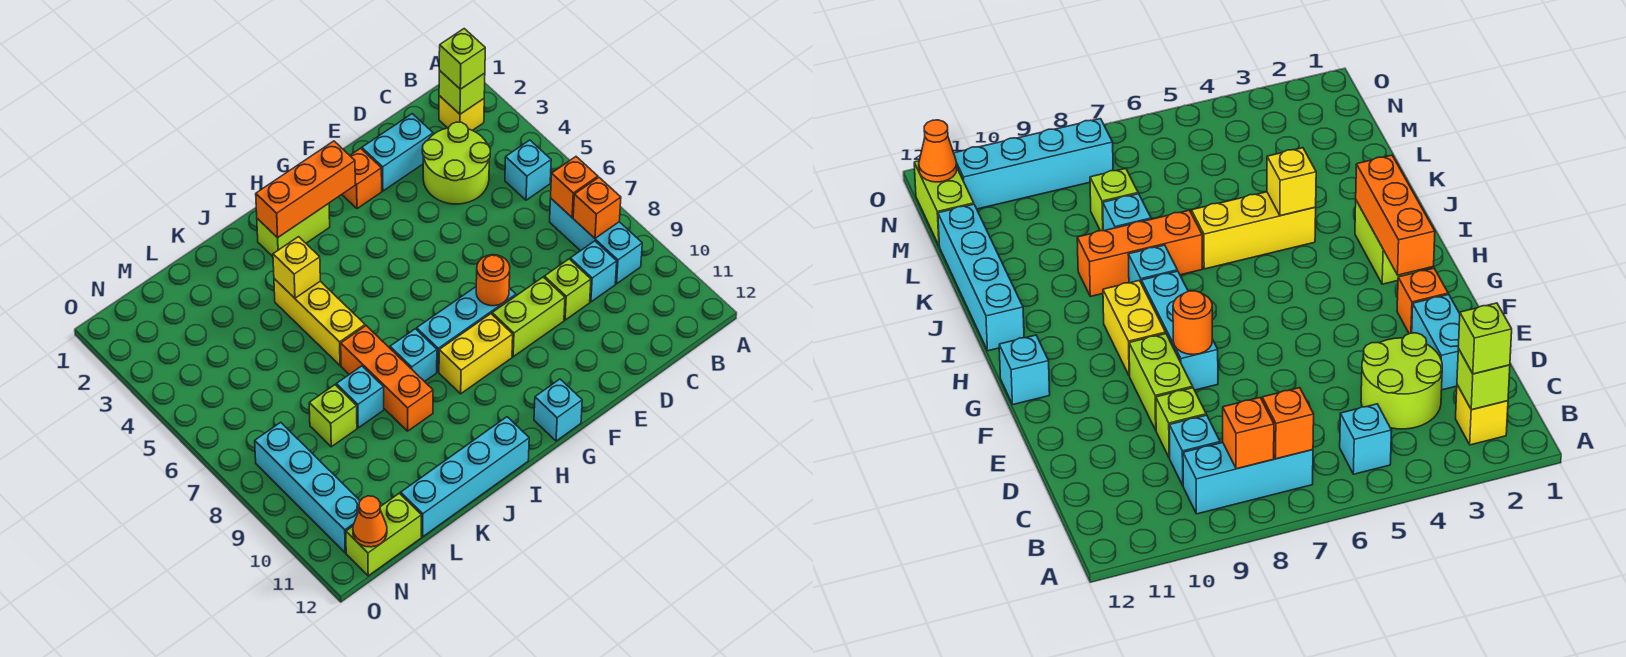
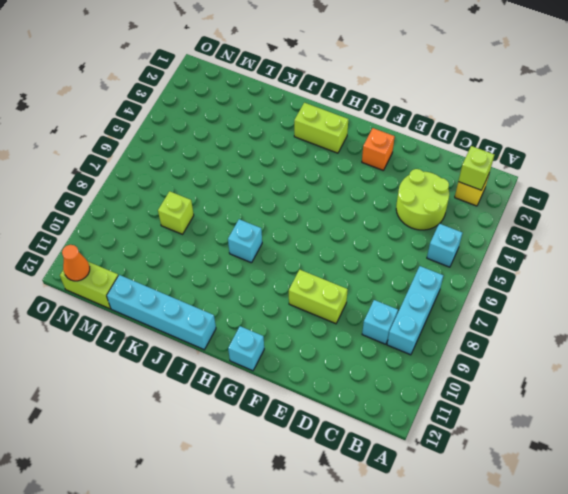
none -> cyan 1x2 brick [362,114,433,191]
none -> lime 1x1 brick [544,259,591,320]
none -> cyan 1x3 brick [417,287,516,372]

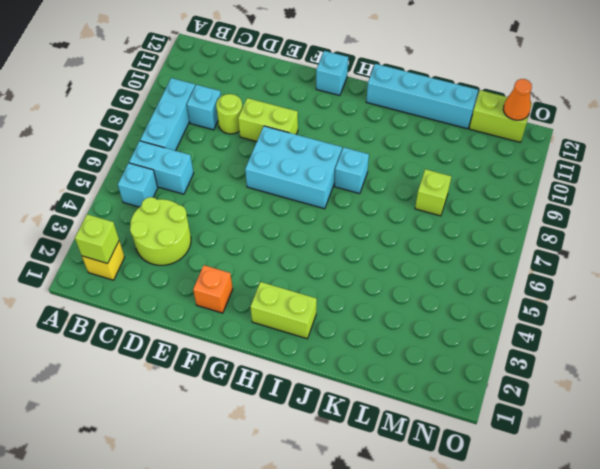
cyan 1x2 brick [129,141,194,194] -> cyan 1x2 brick moved to [362,114,433,191]
lime 1x1 round brick [216,94,243,134] -> lime 1x1 brick [544,259,591,320]
cyan 2x3 brick [245,126,342,209] -> cyan 1x3 brick [417,287,516,372]
none -> yellow 1x2 brick [439,314,513,394]
none -> yellow 1x3 brick [274,279,365,365]
none -> orange 1x3 brick [341,326,433,431]

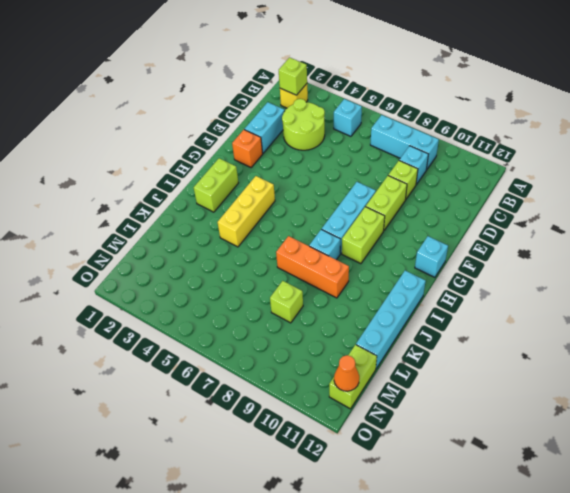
lime 1x2 brick [342,207,385,264] -> yellow 1x2 brick [439,314,513,394]
yellow 1x3 brick [218,176,275,247] -> yellow 1x3 brick turned to [274,279,365,365]
none -> cyan 1x1 brick [336,366,384,428]
none -> cyan 1x4 brick [255,422,360,553]
none -> orange 1x1 brick [551,157,598,217]

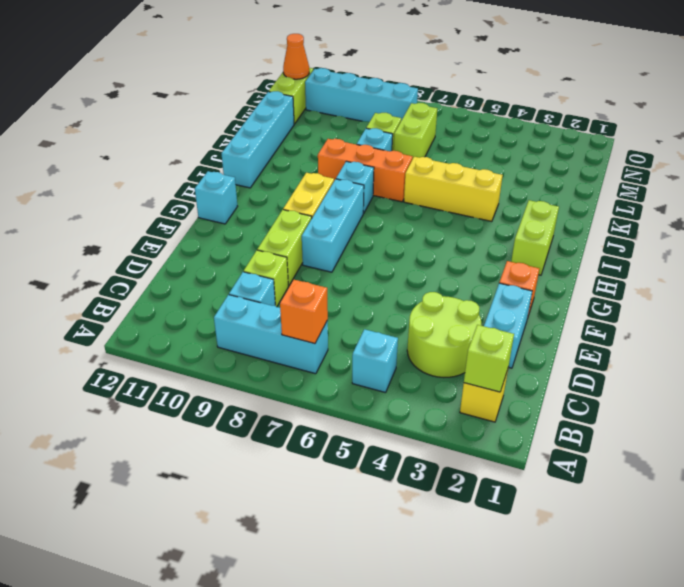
lime 1x2 brick [394,103,437,159] -> none
none -> orange 1x1 brick [573,177,621,238]
none -> orange 1x1 round brick [476,255,510,306]
none -> orange 1x3 brick [256,141,355,238]

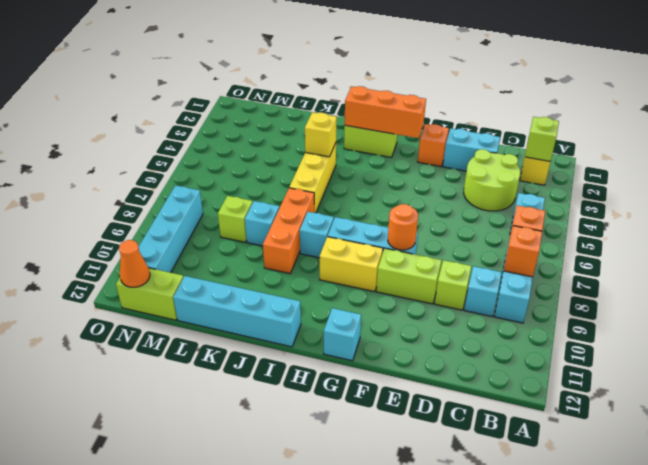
none -> lime 1x1 brick [439,29,485,89]

